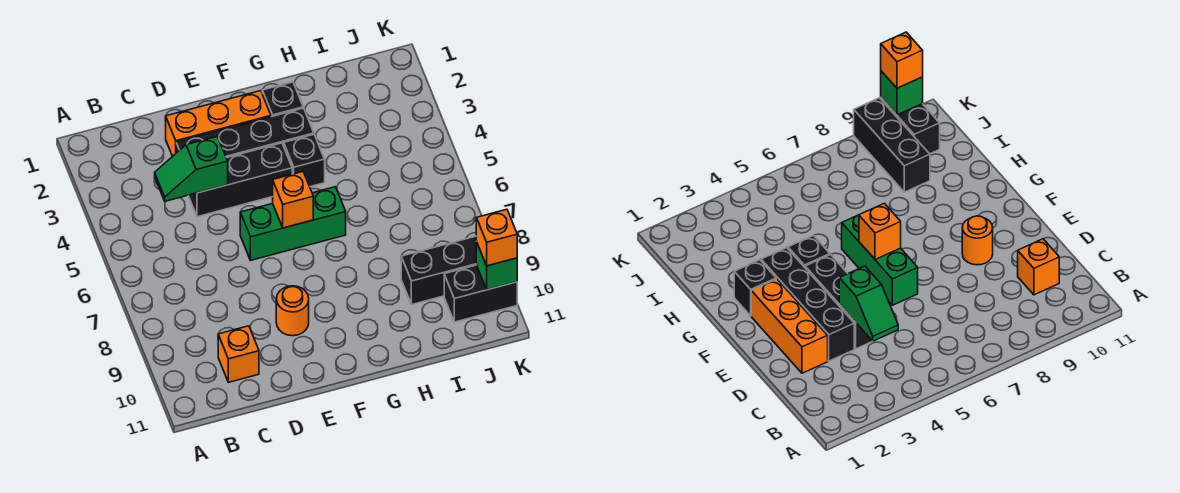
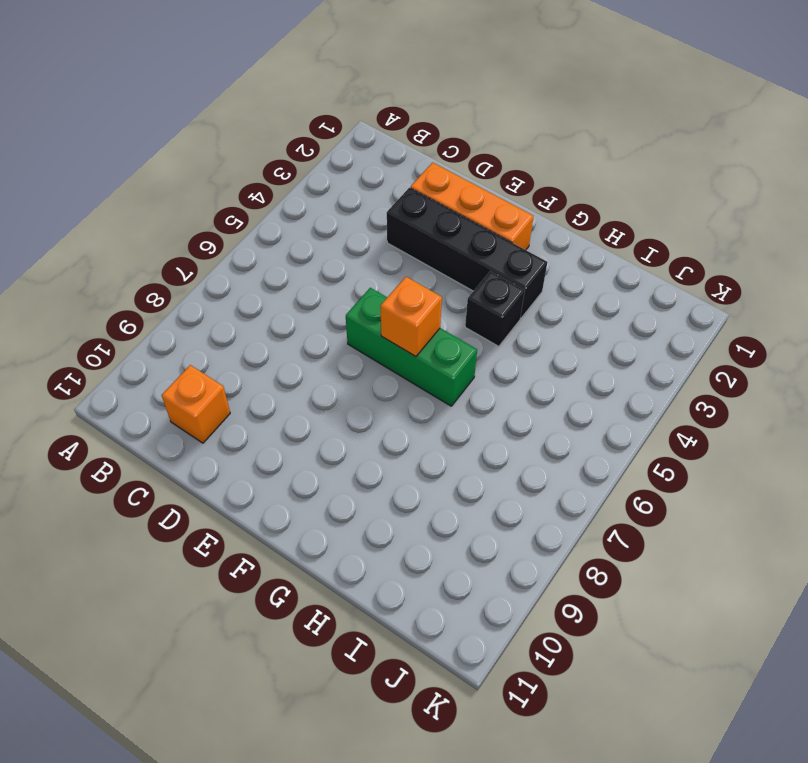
none -> black 1x3 brick [188,143,292,217]
none -> orange 1x1 round brick [276,286,309,336]
none -> black 1x1 brick [262,82,303,117]

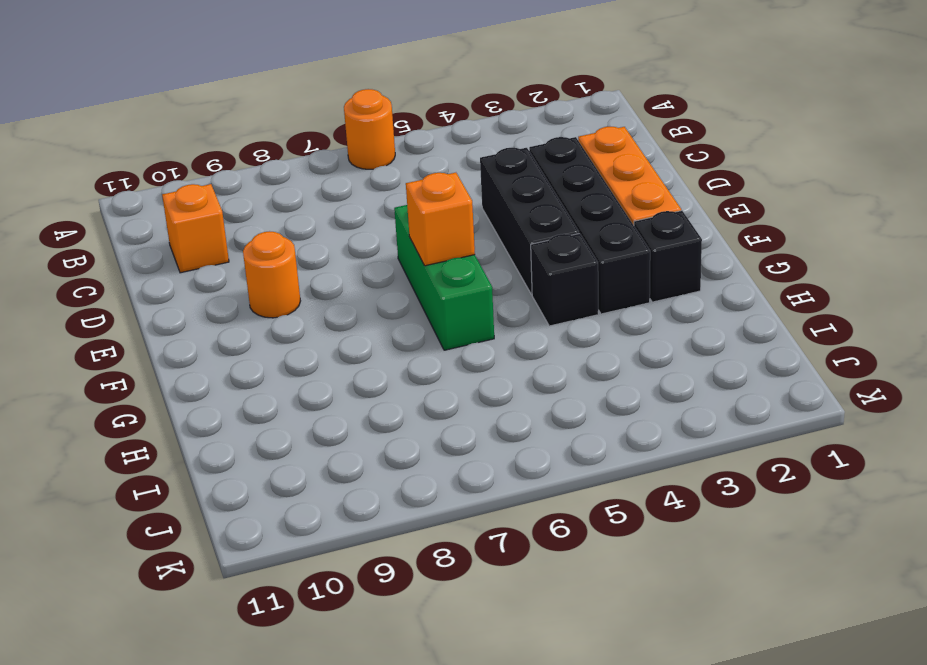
orange 1x1 round brick [344,89,395,169] -> none
none -> black 1x3 brick [401,236,476,304]
none -> black 1x2 brick [444,265,517,322]
none -> green 1x2 slope [155,137,228,201]

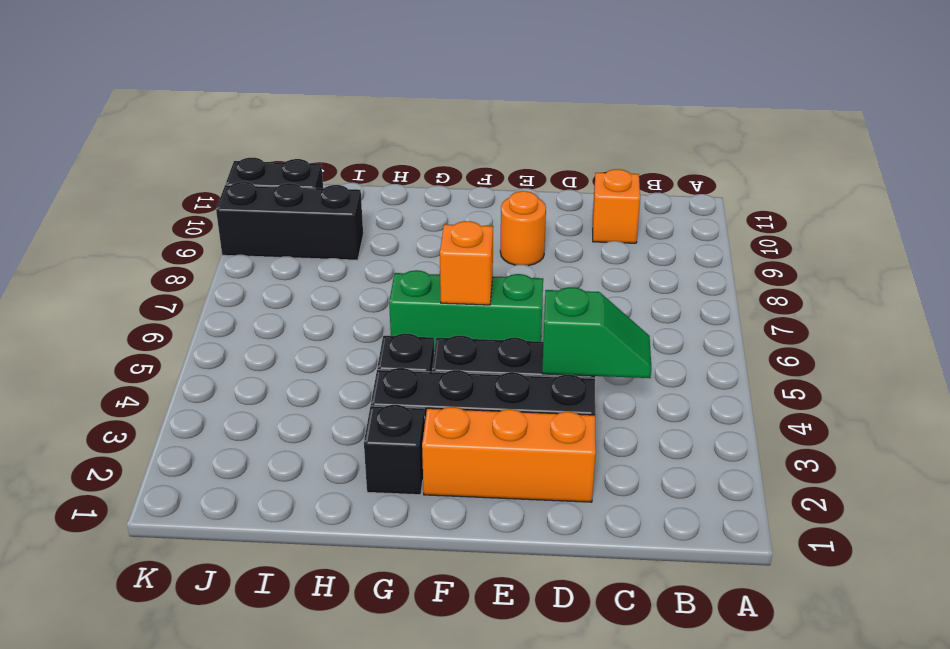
none -> green 1x1 brick [476,242,517,290]
none -> orange 1x1 brick [476,209,517,266]

